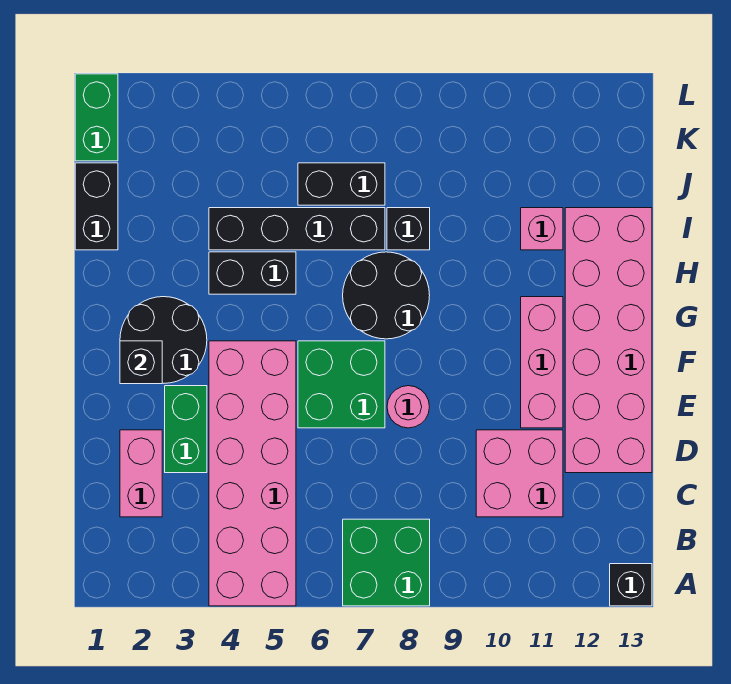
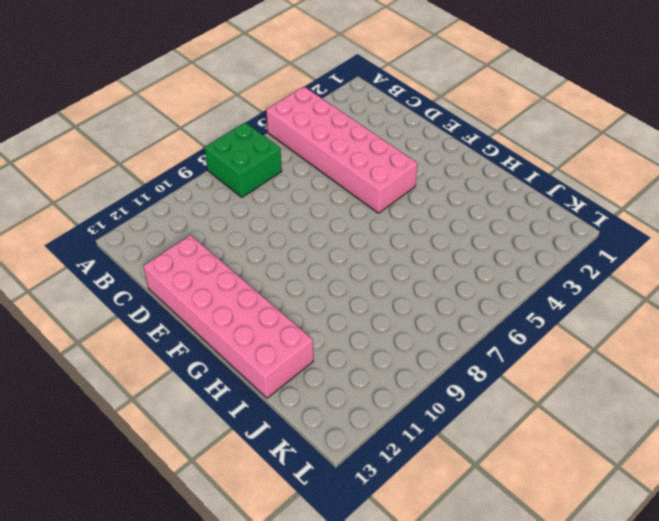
none -> black 1x1 brick [610,564,652,606]
none -> pink 1x2 brick [120,430,162,517]
none -> pink 2x2 brick [476,430,563,517]

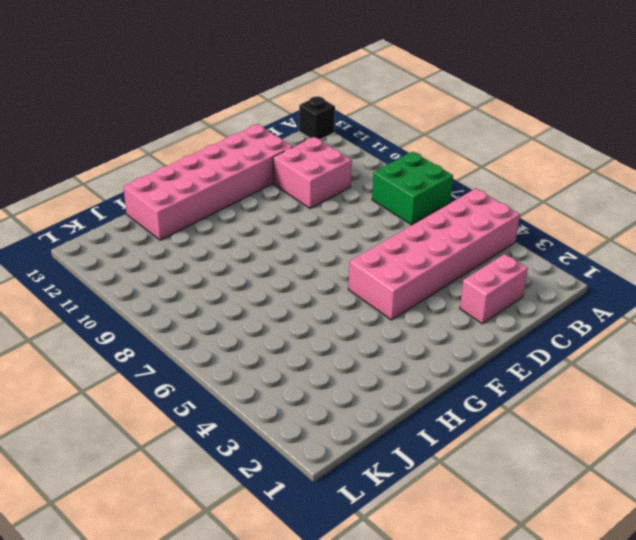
none -> green 1x2 brick [165,386,207,473]
none -> green 2x2 brick [298,341,385,428]
none -> pink 1x1 round brick [387,386,429,428]

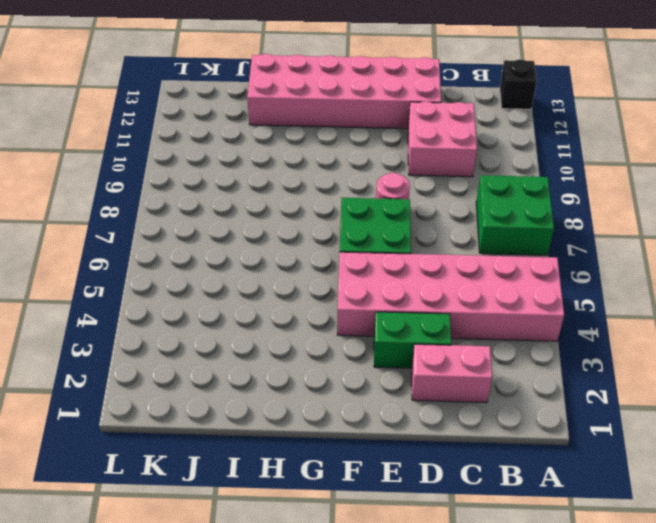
none -> pink 1x3 brick [521,297,563,428]
none -> black 2x2 round brick [120,297,207,383]
none -> black 2x2 round brick [343,252,430,339]

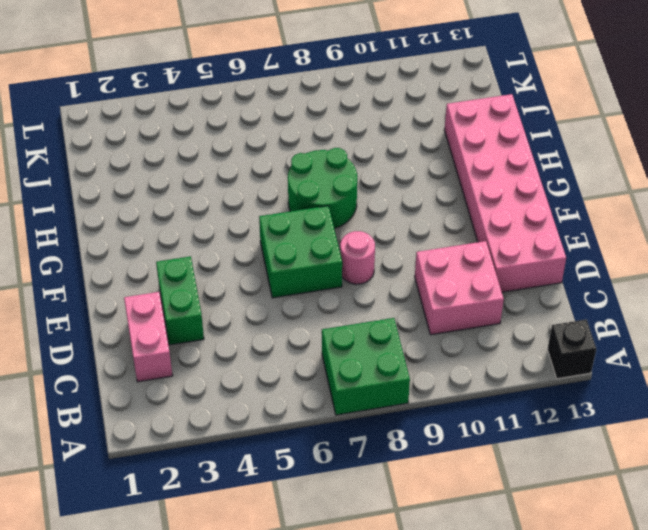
green 2x2 round brick [288,148,357,229] -> black 2x2 round brick [343,252,430,339]
none -> pink 2x6 brick [209,341,296,606]
none -> pink 1x3 brick [521,297,563,428]
none -> black 2x2 round brick [120,297,207,383]

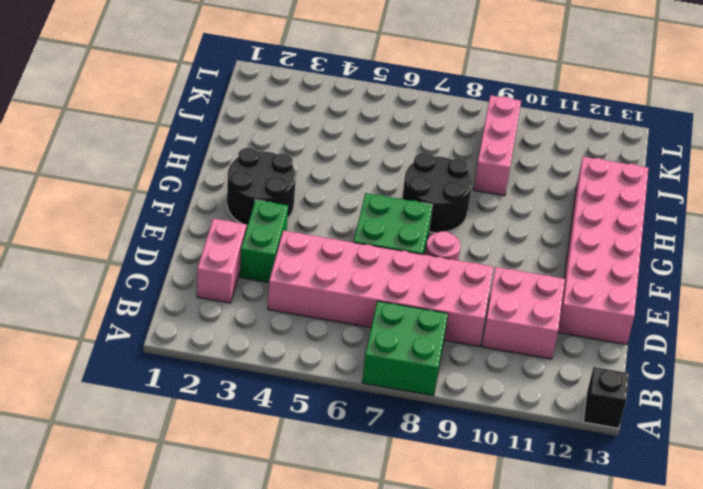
pink 2x6 brick [268,231,493,347] -> pink 2x6 brick turned to [209,341,296,606]
pink 1x3 brick [474,95,521,196] -> pink 1x3 brick moved to [521,297,563,428]
none -> black 1x2 brick [209,252,296,294]
none -> black 1x2 brick [75,163,118,250]
none -> black 1x4 brick [209,208,385,250]

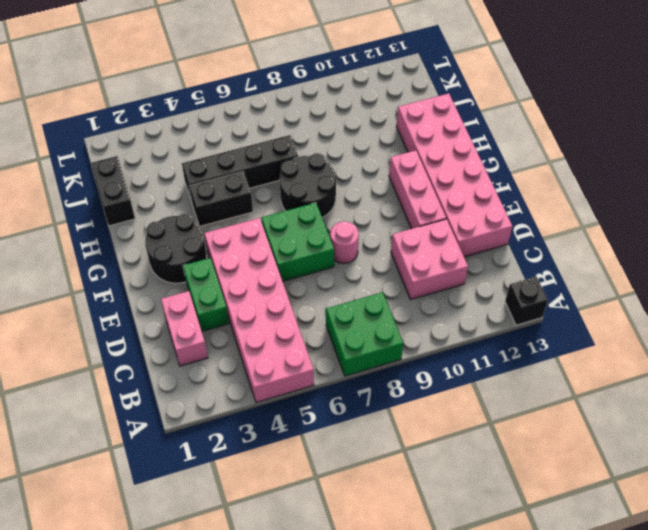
none -> black 1x1 brick [387,208,430,250]
none -> pink 1x1 brick [521,208,563,250]
none -> black 1x2 brick [298,163,385,205]

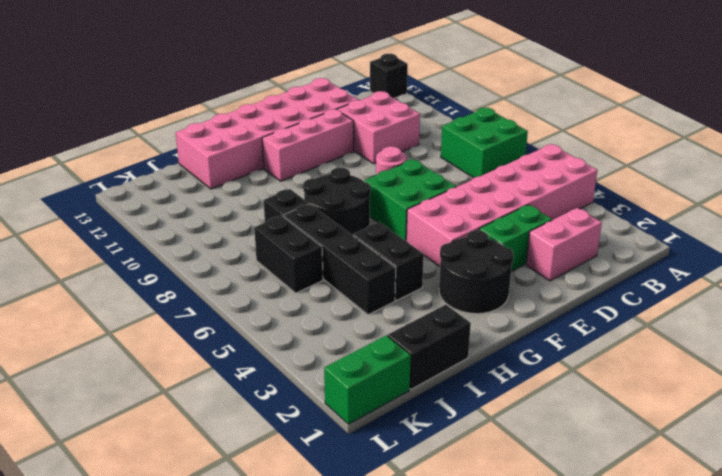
none -> pink 1x1 brick [521,208,563,250]
none -> black 1x1 brick [120,341,162,384]

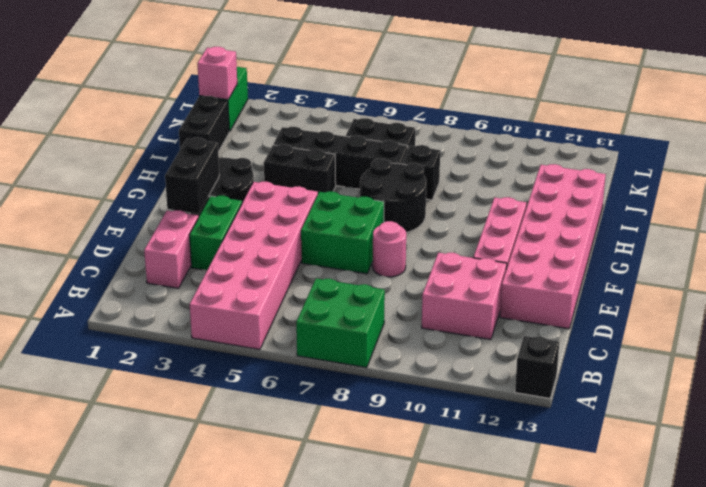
black 1x2 brick [165,138,219,214] -> black 1x1 brick [120,341,162,384]
pink 1x1 brick [197,47,237,100] -> pink 1x1 brick moved to [521,208,563,250]

